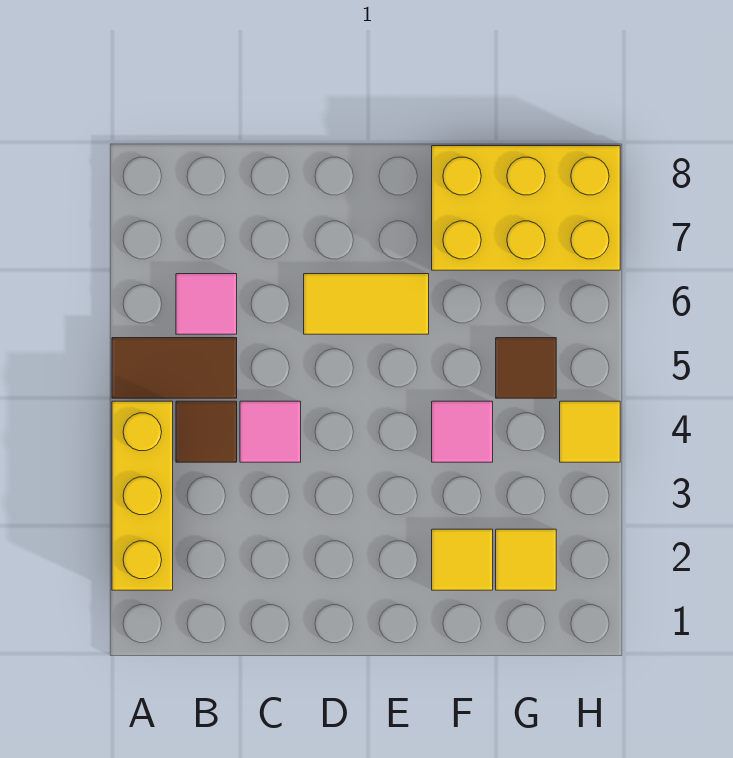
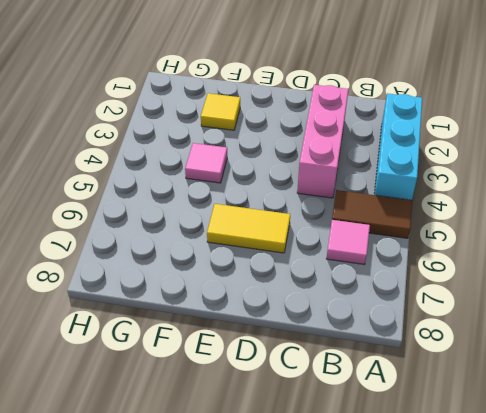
cyan 1x3 brick [374,93,422,200] -> yellow 1x3 brick [112,401,173,590]
pink 1x3 brick [297,85,348,198] -> pink 1x1 tile [240,401,301,462]
none -> brown 1x1 tile [176,401,237,462]
none -> yellow 2x3 brick [432,146,620,270]
none -> yellow 1x1 tile [496,529,556,590]

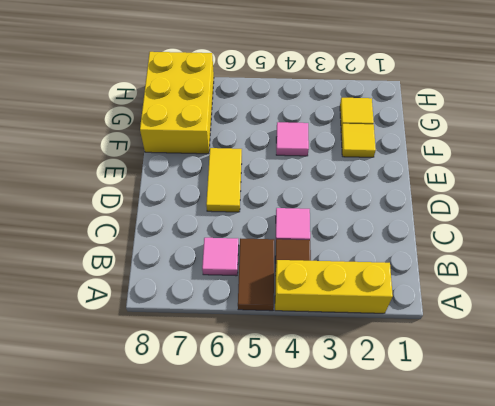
none -> brown 1x1 tile [496,338,556,398]
none -> yellow 1x1 tile [560,401,620,462]

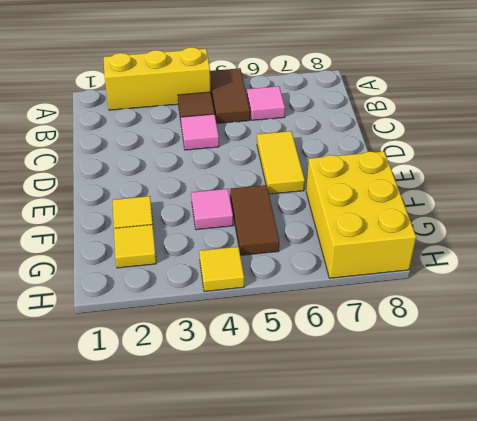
brown 1x2 tile [230,185,279,255] -> brown 1x1 tile [496,338,556,398]

